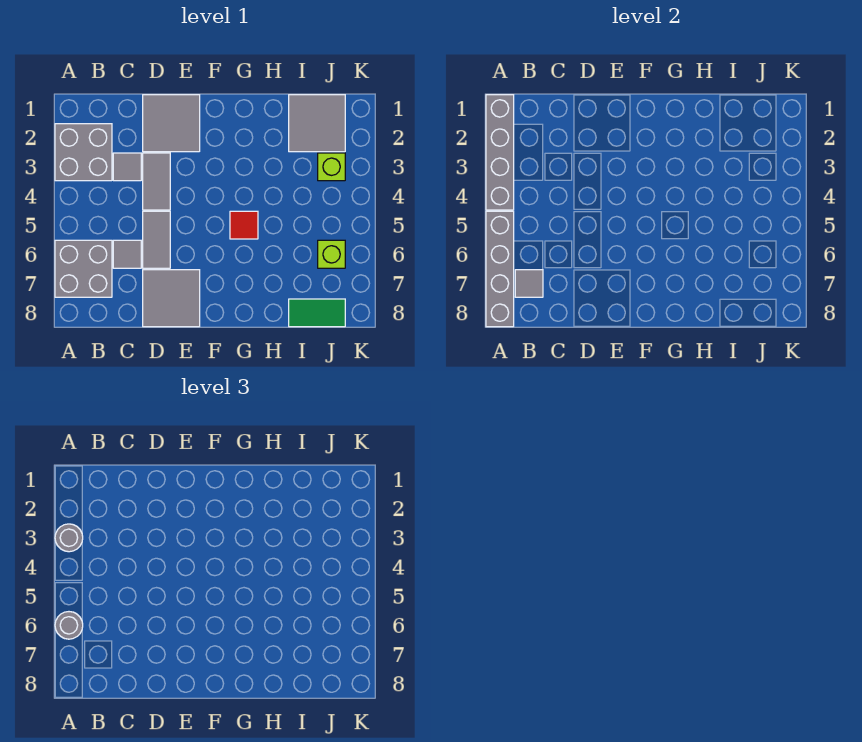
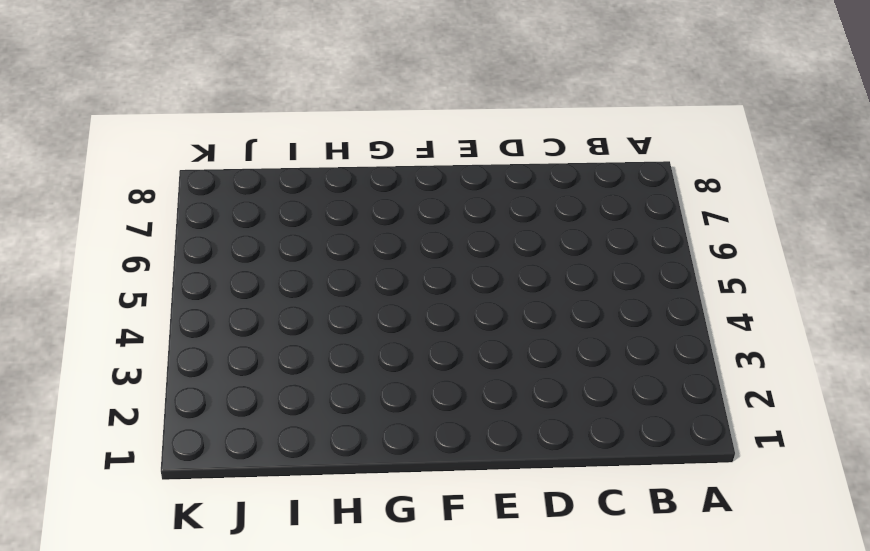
none -> grey 2x2 brick [55,124,112,181]
none -> grey 2x2 brick [55,240,112,297]
none -> grey 1x1 tile [113,153,141,181]

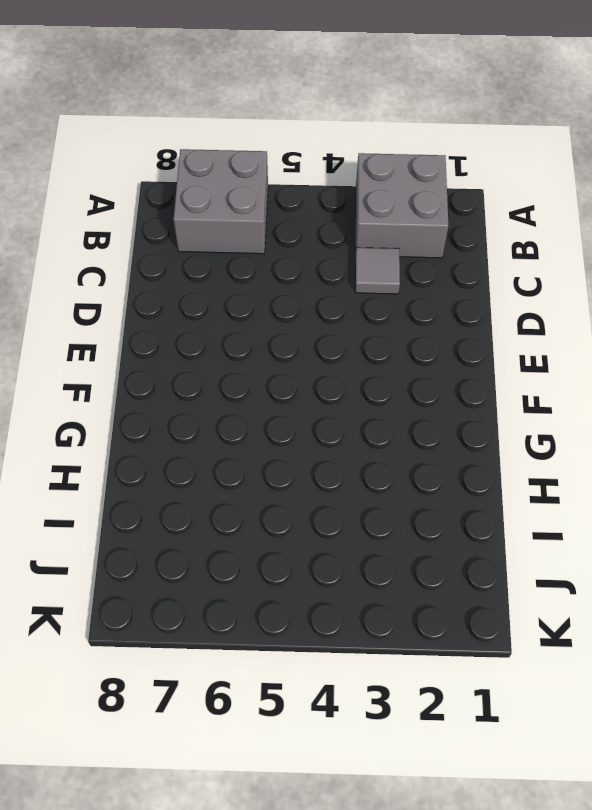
none -> grey 1x1 tile [113,240,141,268]
none -> grey 2x2 tile [143,95,200,152]
none -> grey 1x2 tile [143,153,170,210]

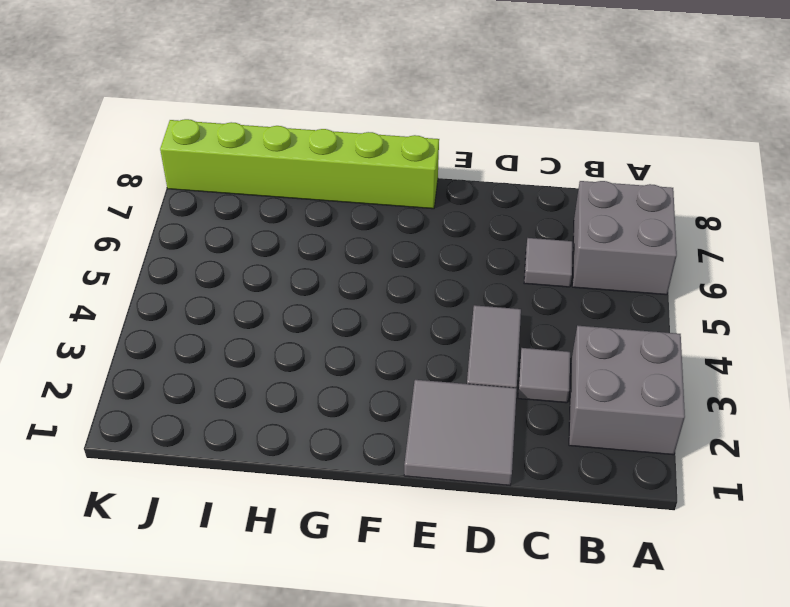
lime 1x6 brick [160,119,439,209] -> green 1x2 tile [289,299,345,327]
none -> grey 1x2 tile [143,211,170,268]
none -> grey 2x2 tile [143,270,200,327]
none -> red 1x1 tile [230,211,258,239]

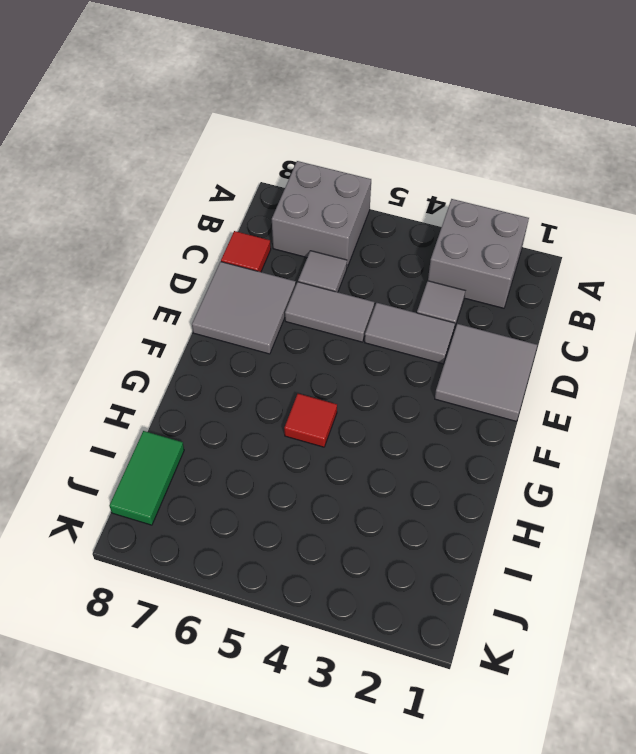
red 1x1 tile [221,231,271,272] -> none
none -> grey 2x2 tile [289,95,345,152]
none -> lime 1x1 brick [318,153,345,181]
none -> lime 1x1 brick [318,240,345,268]

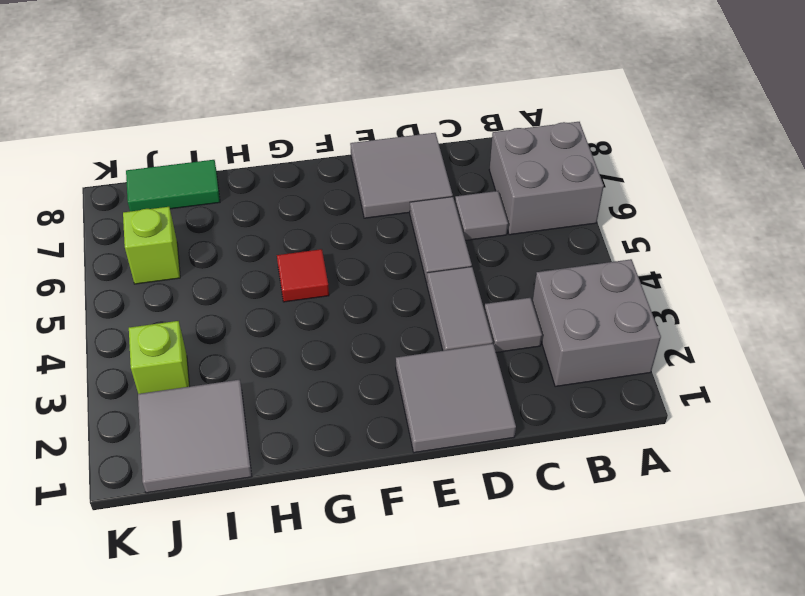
none -> grey 1x4 brick [486,95,514,210]
none -> grey 1x4 brick [486,211,514,327]
none -> grey 1x1 tile [515,270,543,297]

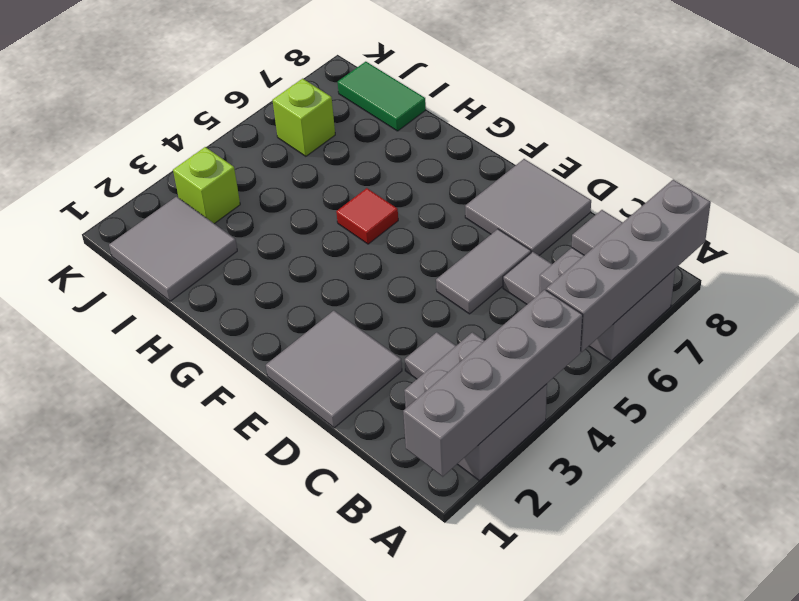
none -> grey 1x2 tile [143,153,170,210]
none -> grey 1x1 round brick [55,524,83,552]
none -> grey 1x1 round brick [55,612,83,639]

